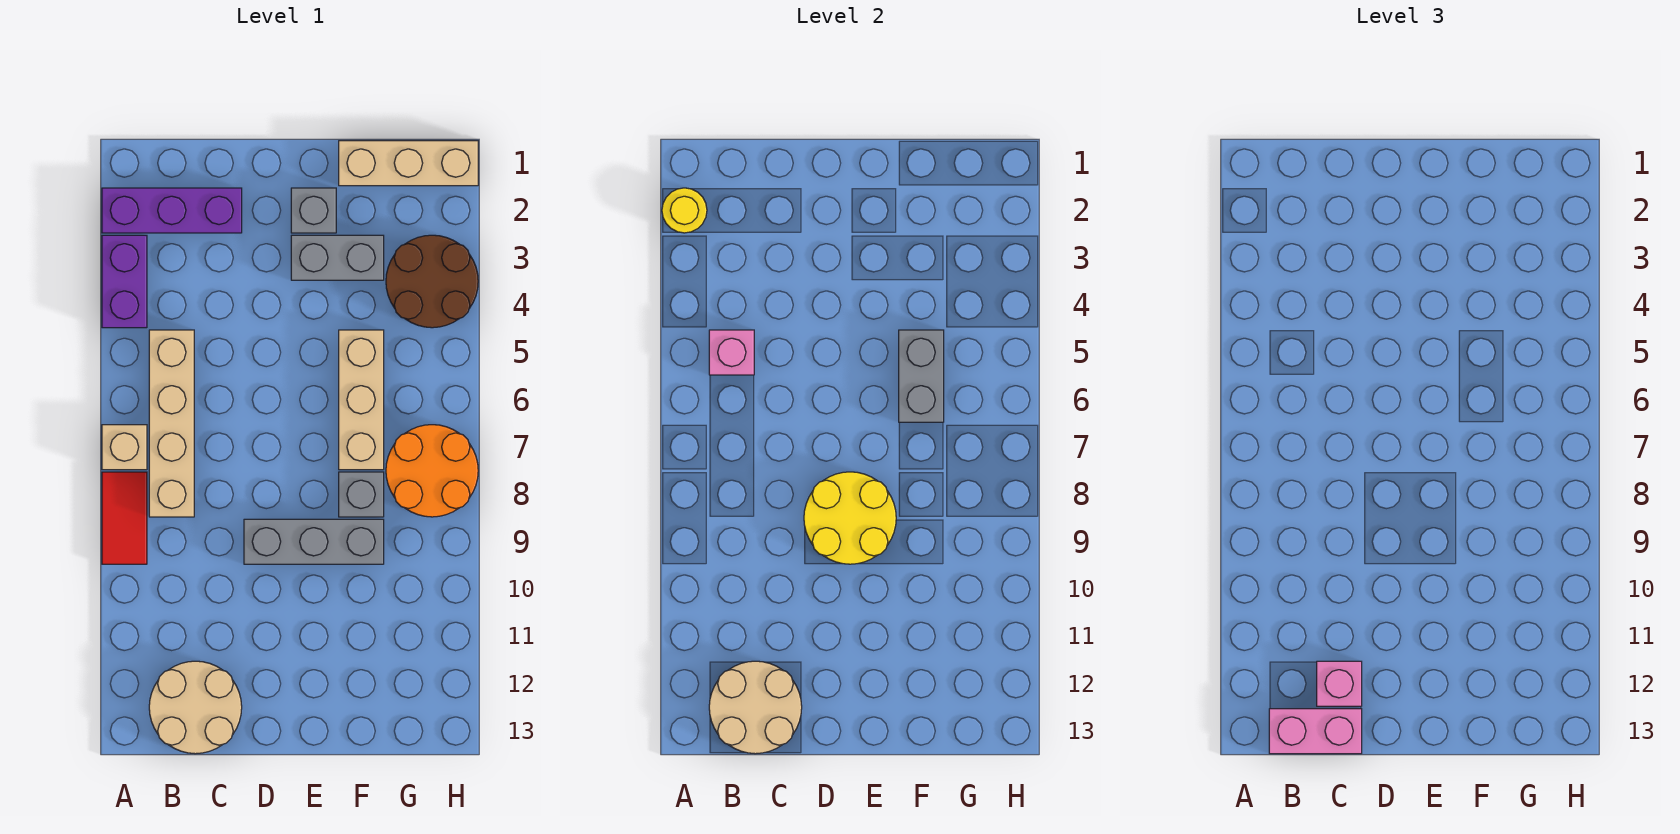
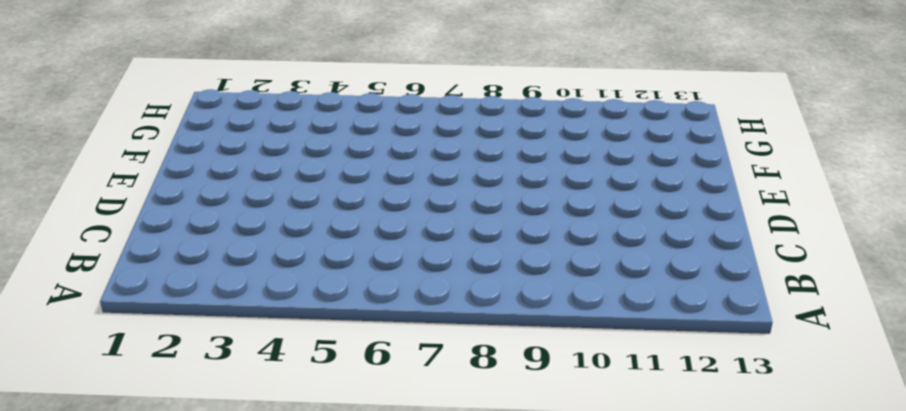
none -> purple 1x3 brick [102,188,242,233]
none -> purple 1x2 brick [102,235,147,328]
none -> tan 1x1 brick [102,425,147,470]

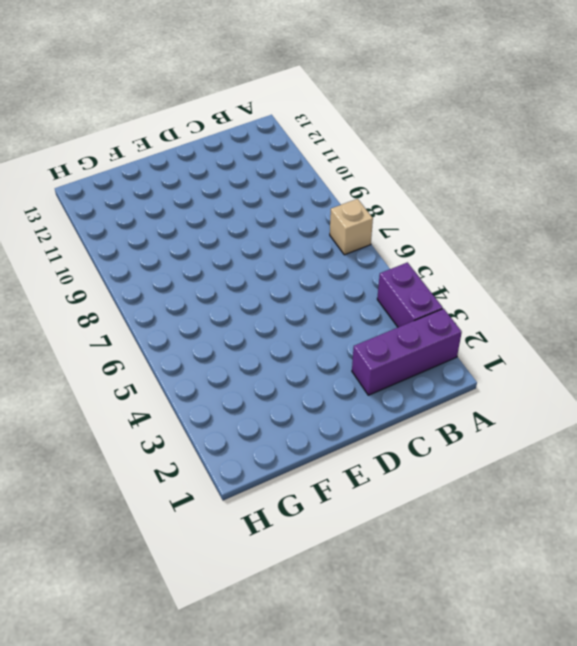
none -> red 1x2 tile [102,472,147,564]
none -> tan 1x4 brick [149,330,194,517]
none -> tan 2x2 round brick [149,661,242,754]

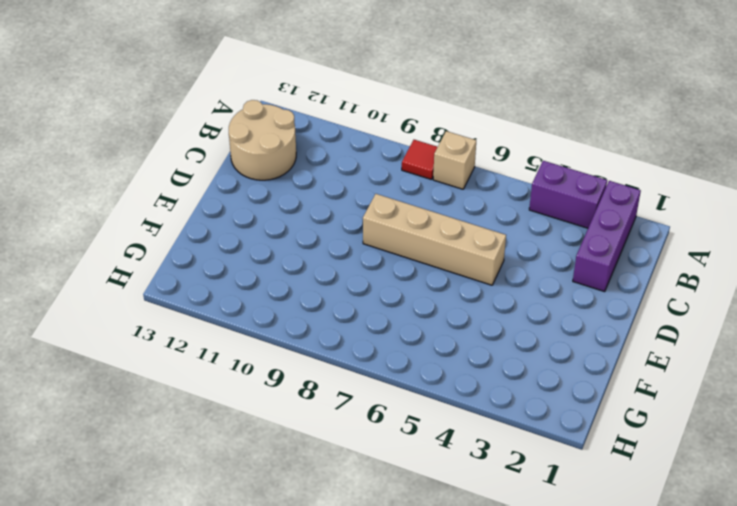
red 1x1 tile [402,140,437,180] -> red 1x2 tile [102,472,147,564]
tan 1x4 brick [363,194,506,285] -> tan 1x4 brick moved to [149,330,194,517]
none -> grey 1x3 brick [244,519,384,564]
none -> grey 1x1 brick [291,188,336,233]
none -> grey 1x2 brick [291,235,384,280]

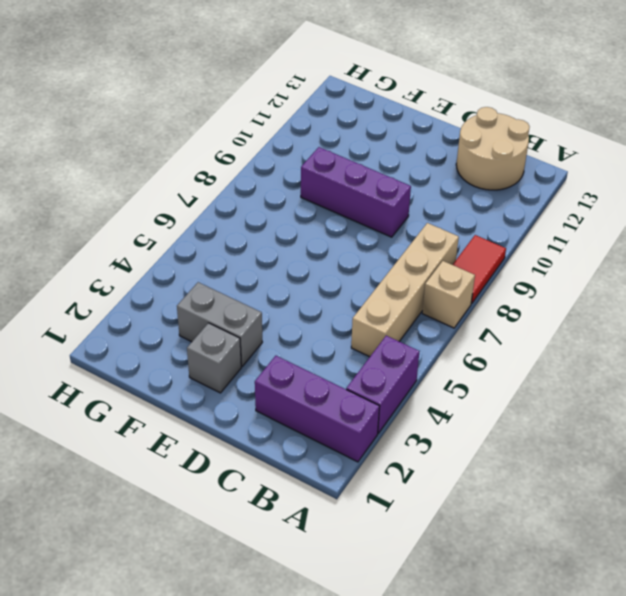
purple 1x3 brick [301,147,411,237] -> grey 1x3 brick [244,519,384,564]
none -> tan 1x3 brick [339,141,478,186]
none -> tan 1x3 brick [339,330,384,470]
none -> grey 1x1 brick [339,472,384,517]

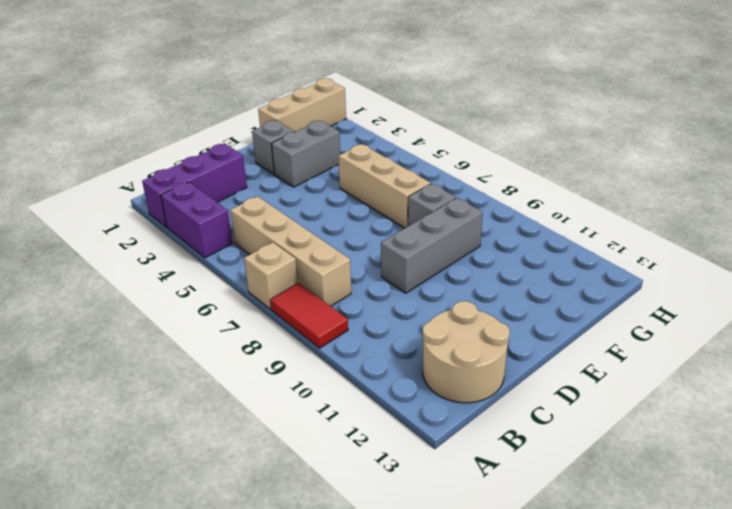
none -> brown 2x2 round brick [386,235,478,328]
none -> orange 2x2 round brick [386,425,478,517]
none -> yellow 1x1 round brick [662,188,707,233]

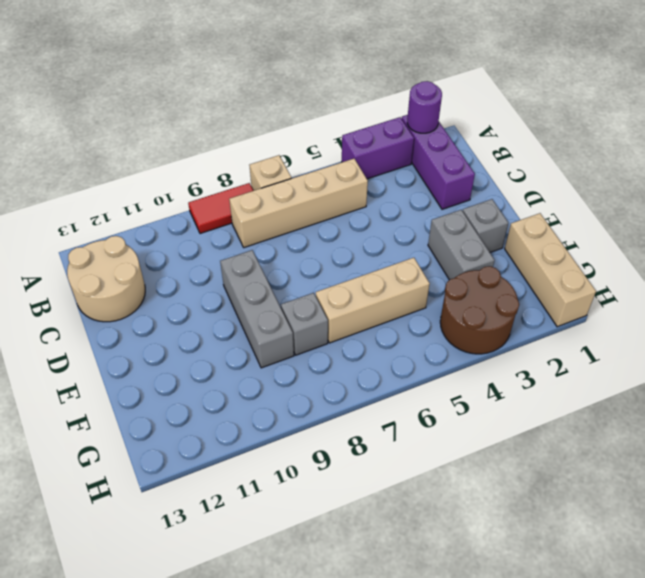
purple 1x1 round brick [407,81,442,133] -> yellow 1x1 round brick [662,188,707,233]
none -> orange 2x2 round brick [386,425,478,517]
none -> pink 1x1 brick [709,330,754,375]
none -> tan 2x2 round brick [709,661,802,754]

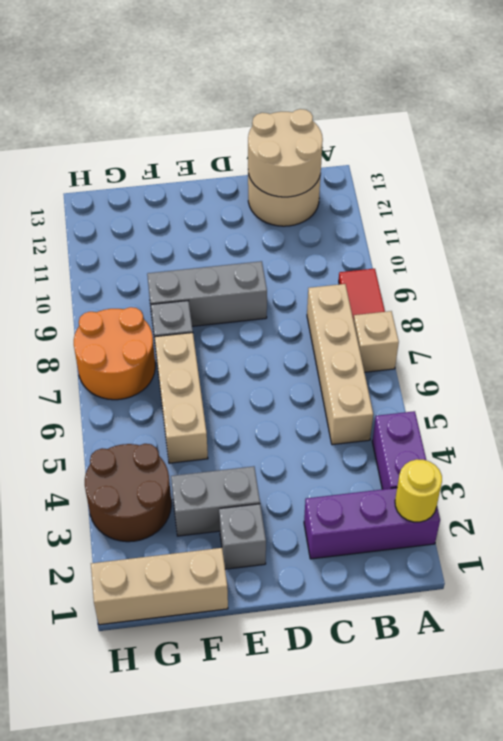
none -> pink 1x1 brick [709,330,754,375]
none -> yellow 2x2 round brick [804,472,896,564]
none -> grey 1x2 brick [899,330,944,422]

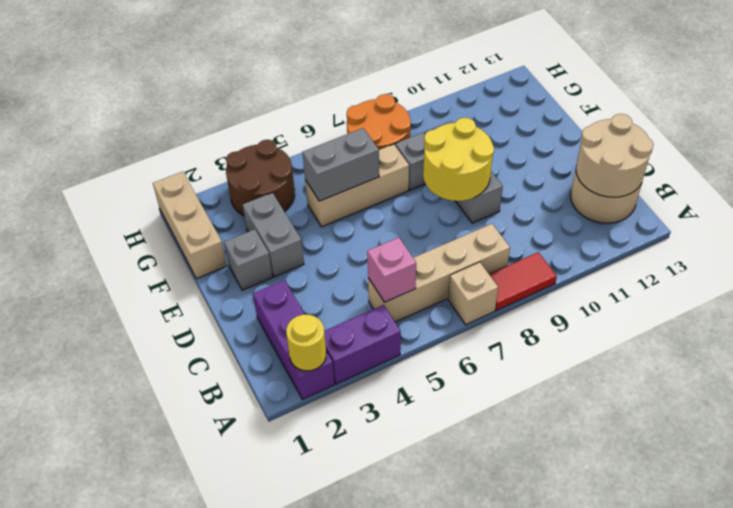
none -> pink 1x2 brick [1269,709,1362,754]
none -> pink 1x1 brick [1317,661,1362,706]

